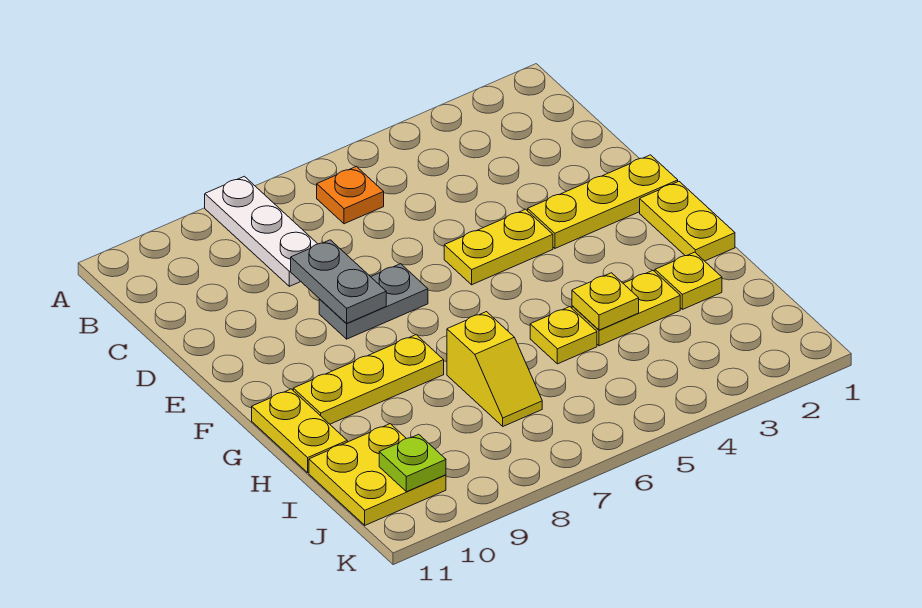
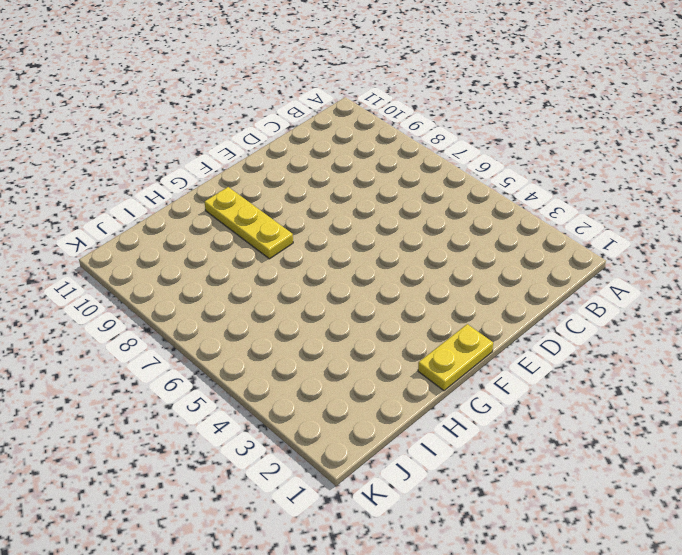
none -> white 1x3 plate [205,176,317,286]
none -> orange 1x1 plate [317,166,384,224]
none -> yellow 1x3 plate [528,155,678,248]

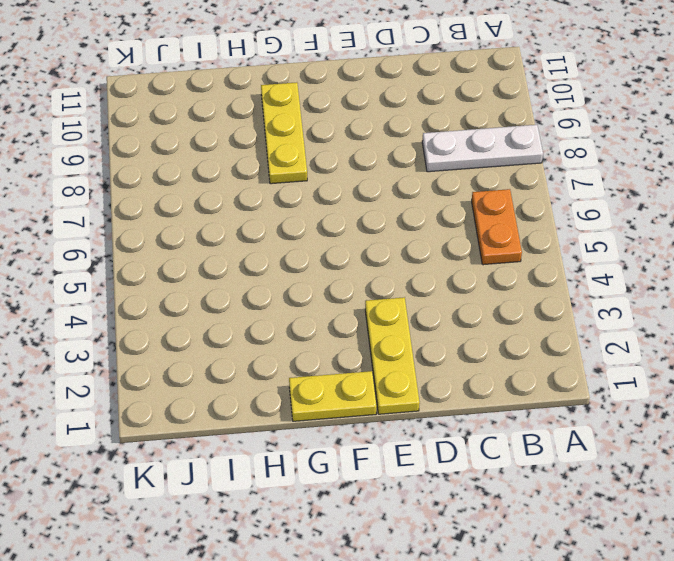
orange 1x2 plate [472,189,522,265] -> orange 1x1 plate [317,166,384,224]
none -> yellow 1x2 plate [444,209,553,285]
none -> grey 1x2 plate [319,264,428,339]
none -> yellow 1x2 plate [252,389,347,473]

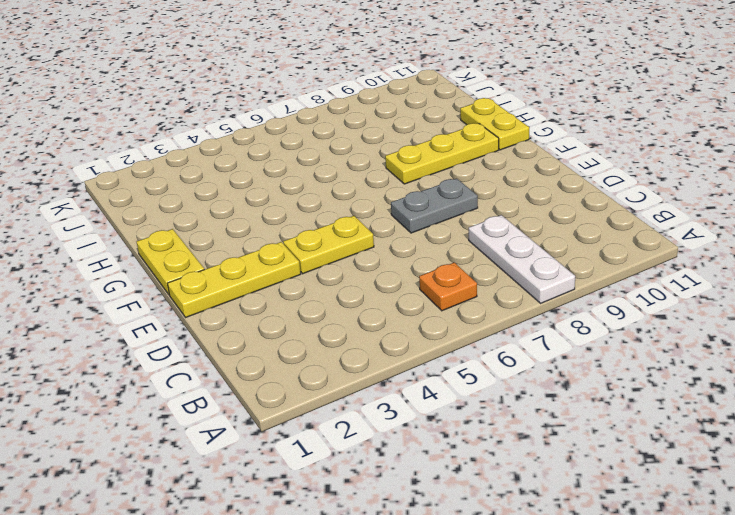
none -> yellow 1x1 plate [655,252,722,309]
none -> yellow 1x2 plate [572,270,680,346]
none -> yellow 1x1 plate [530,307,597,364]

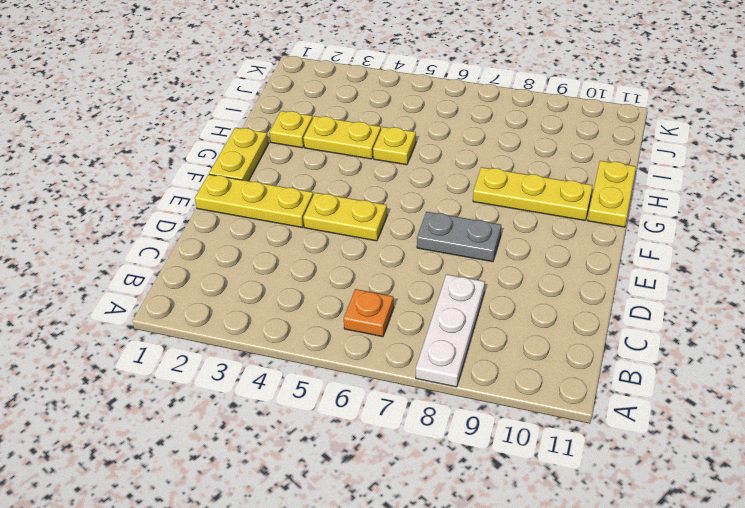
none -> yellow 1x2 slope [447,312,542,426]
none -> yellow 2x2 plate [309,424,446,525]
none -> grey 1x2 plate [291,240,386,324]

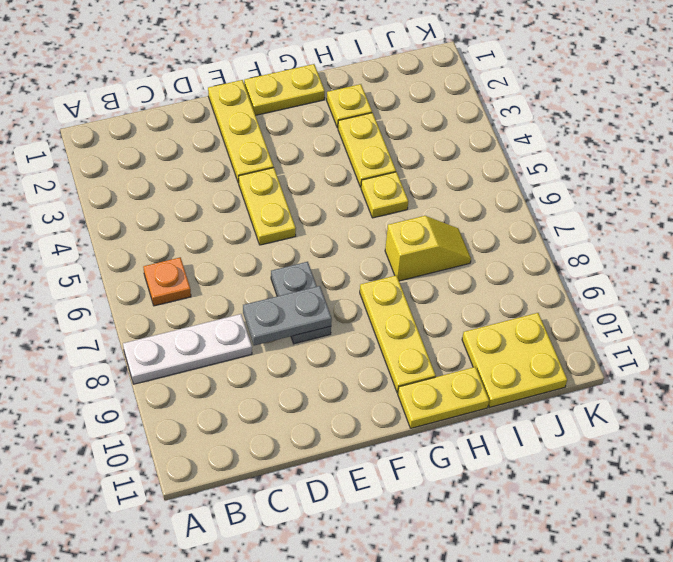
none -> yellow 1x1 plate [572,273,639,330]
none -> lime 1x1 plate [379,434,446,492]

